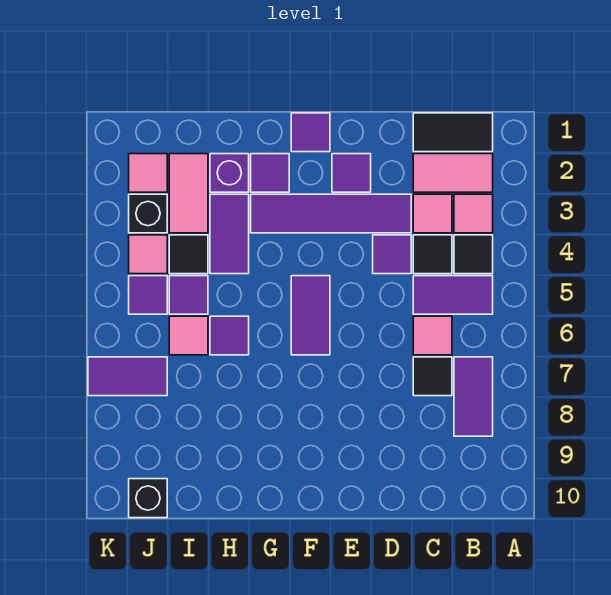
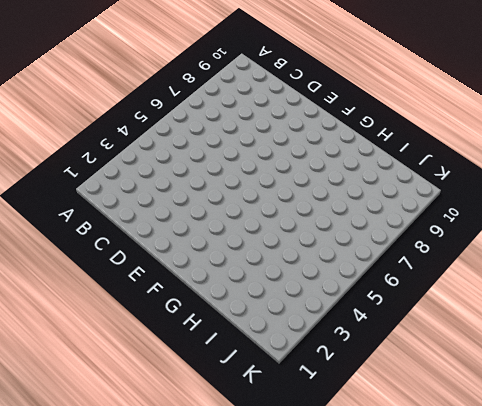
none -> black 1x2 tile [413,113,493,152]
none -> pink 1x2 tile [413,154,493,192]
none -> pink 1x1 tile [454,194,493,233]

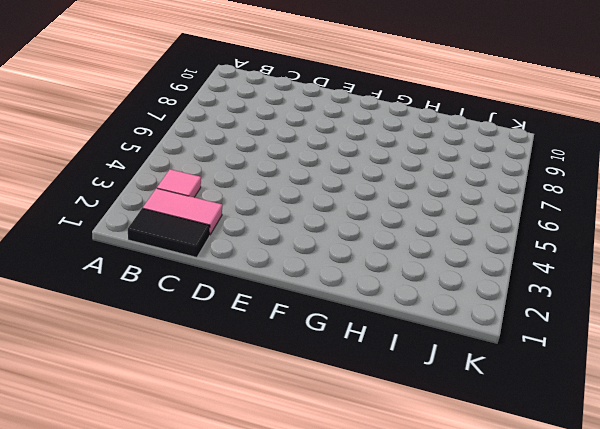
none -> black 1x1 tile [454,235,493,274]
none -> purple 1x2 tile [413,276,493,314]
none -> purple 1x2 tile [454,357,493,436]

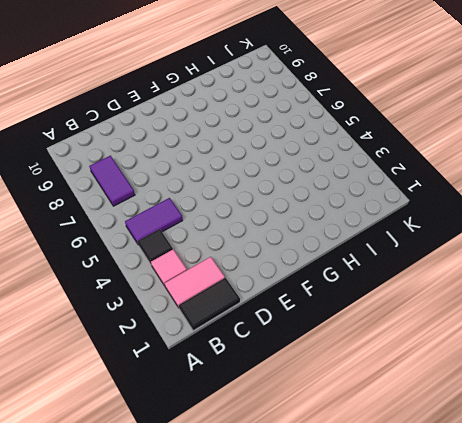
none -> pink 1x1 tile [413,194,452,233]
none -> black 1x1 tile [413,235,452,274]
none -> pink 1x1 tile [413,316,452,355]

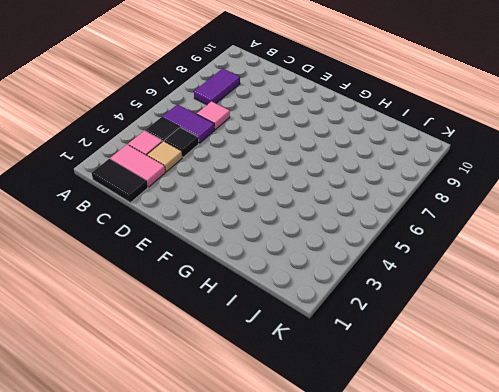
tan 1x1 tile [147,141,182,172] -> pink 1x1 tile [413,194,452,233]
none -> black 1x1 tile [413,357,452,396]
none -> purple 1x4 tile [251,194,411,233]
none -> purple 1x1 tile [373,235,411,274]

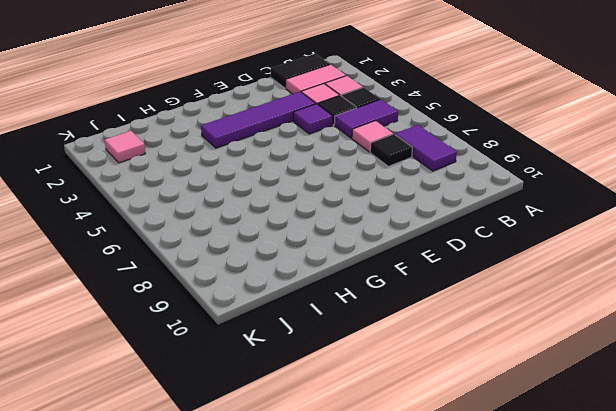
none -> purple 1x1 tile [332,154,371,192]
none -> purple 1x1 tile [291,113,330,152]
none -> purple 1x2 tile [291,276,330,355]

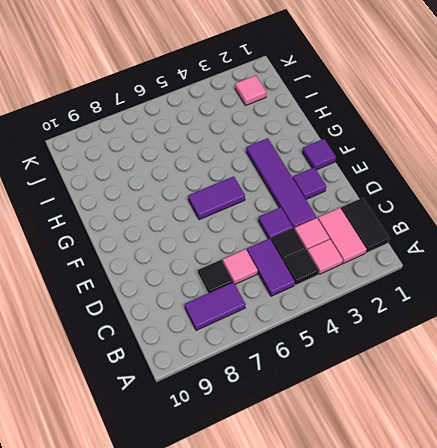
none -> purple 1x1 tile [251,154,289,192]
none -> purple 1x1 brick [210,154,249,192]
none -> purple 1x2 tile [210,194,249,274]

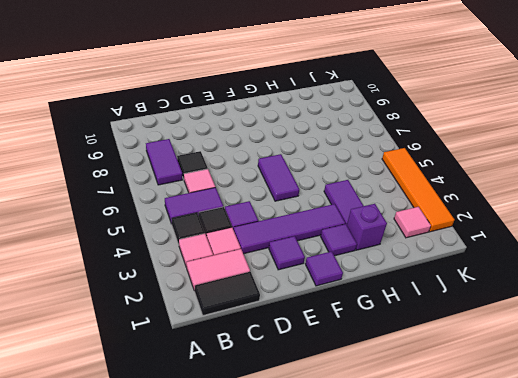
orange 1x4 tile [382,148,455,232] -> none
none -> purple 1x1 tile [210,316,249,355]
none -> pink 1x2 tile [169,154,208,233]
none -> black 1x1 tile [169,235,208,274]

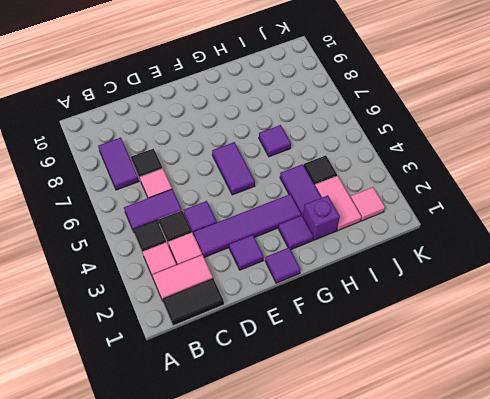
none -> purple 1x1 tile [169,276,208,314]
none -> pink 1x1 tile [169,316,208,355]
none -> black 1x1 brick [129,194,167,233]

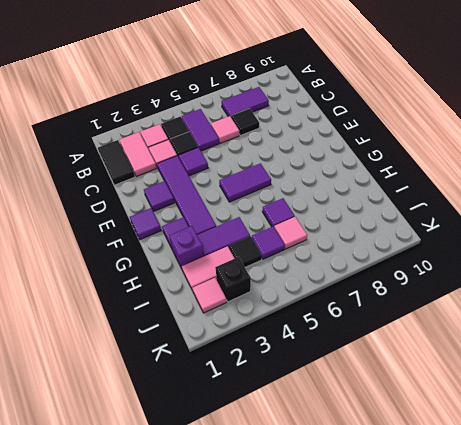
none -> pink 1x1 tile [129,235,167,274]
none -> purple 1x1 tile [129,276,167,314]
none -> purple 1x2 tile [88,357,167,396]

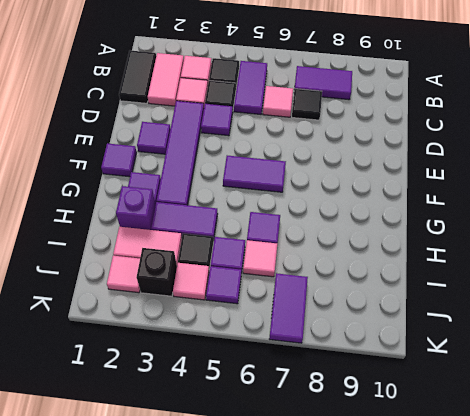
none -> black 1x1 brick [129,479,167,518]

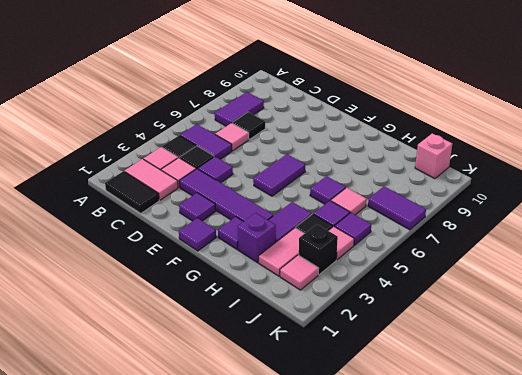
pink 1x1 brick [415,133,452,179] -> black 1x1 brick [129,479,167,518]

